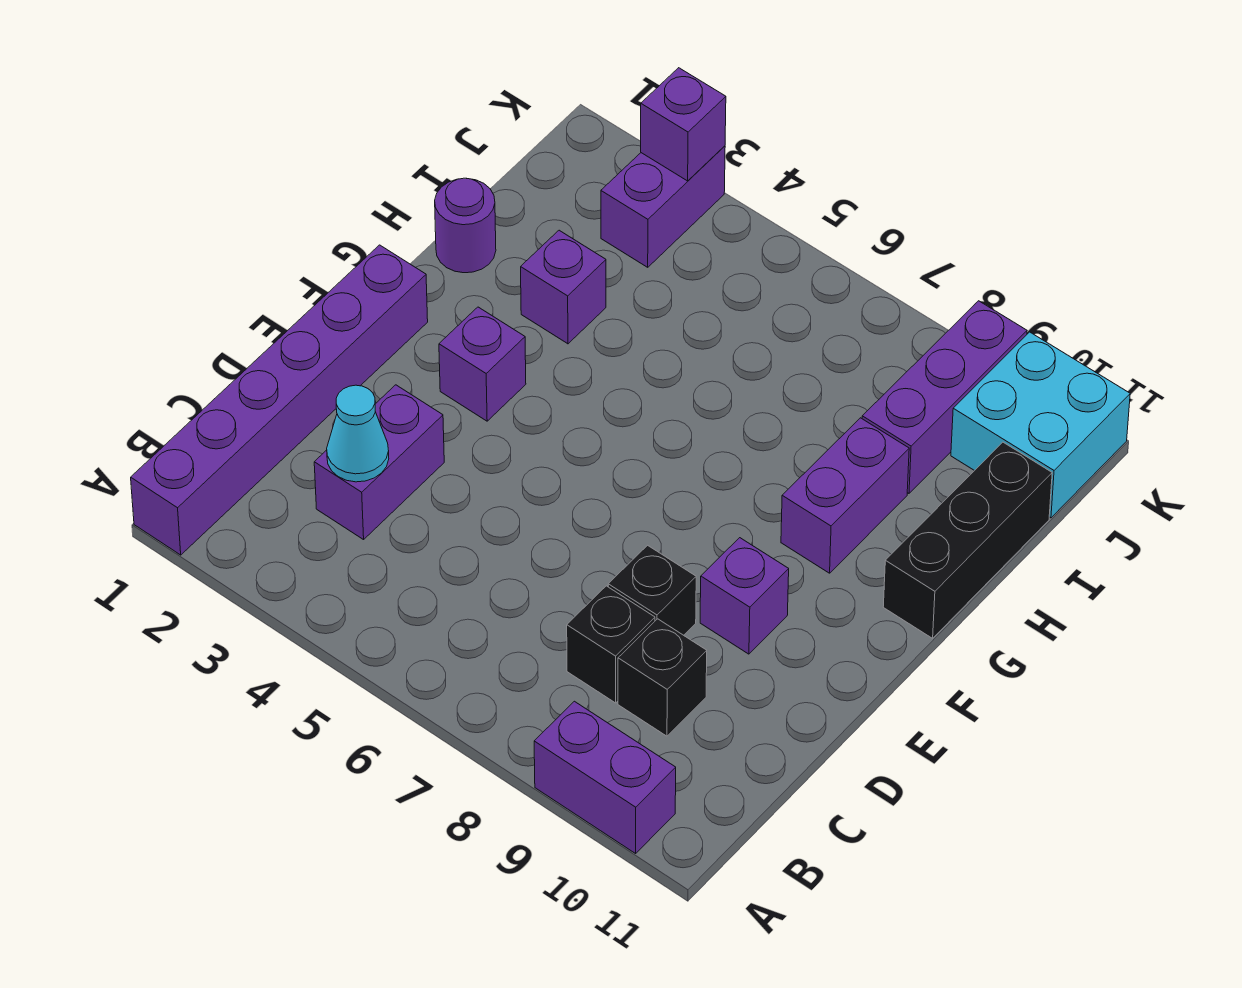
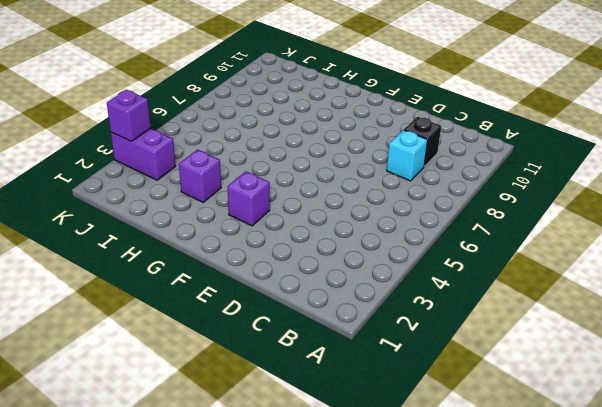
cyan 1x1 brick [387,130,428,181] -> black 1x1 brick [567,586,655,703]
none -> purple 1x6 brick [131,245,428,555]
none -> purple 1x2 brick [534,701,676,853]
none -> purple 1x2 brick [314,385,444,540]

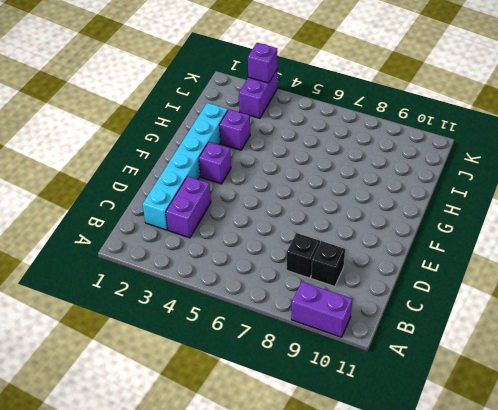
cyan 1x6 brick [143,103,228,230] -> none
none -> purple 1x6 brick [131,245,428,555]
none -> black 1x1 brick [608,545,696,635]
none -> purple 1x1 brick [700,538,789,654]

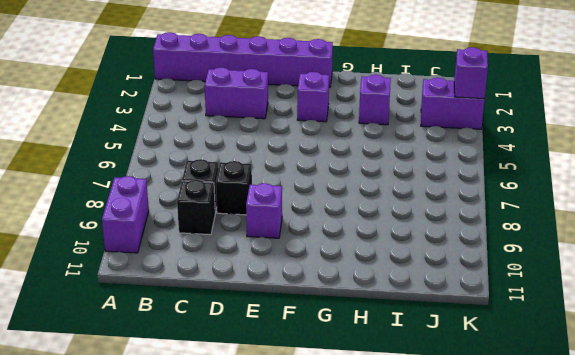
none -> purple 1x2 brick [781,418,909,573]
none -> black 1x3 brick [883,442,1052,638]
none -> purple 1x1 round brick [435,178,496,273]

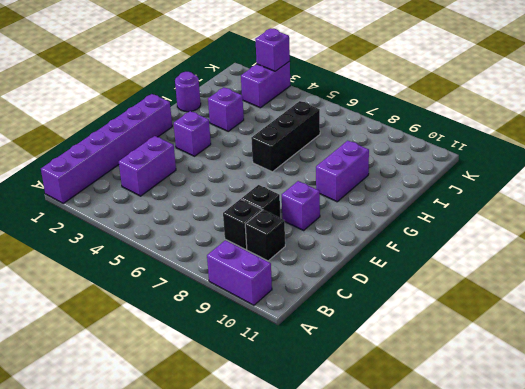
black 1x3 brick [251,101,320,172] -> black 1x3 brick moved to [883,442,1052,638]
none -> purple 1x3 brick [862,301,1027,493]
none -> cyan 2x2 brick [951,332,1130,518]
none -> cyan 1x1 cone [327,385,389,482]

